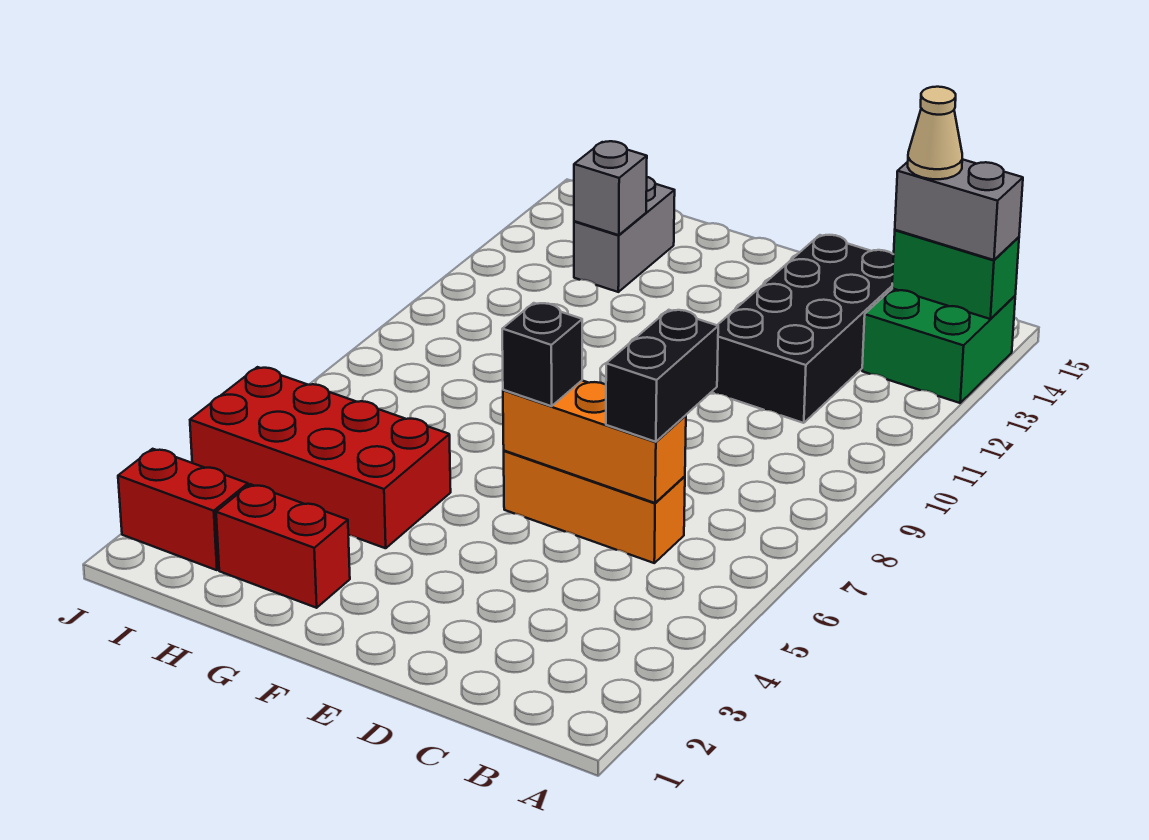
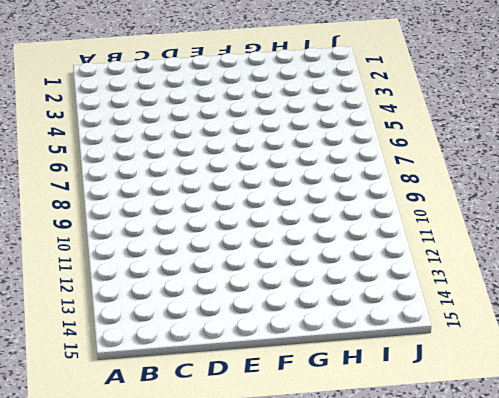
none -> green 2x2 brick [862,288,1015,403]
none -> orange 1x3 brick [504,451,685,563]
none -> black 2x4 brick [712,235,894,423]

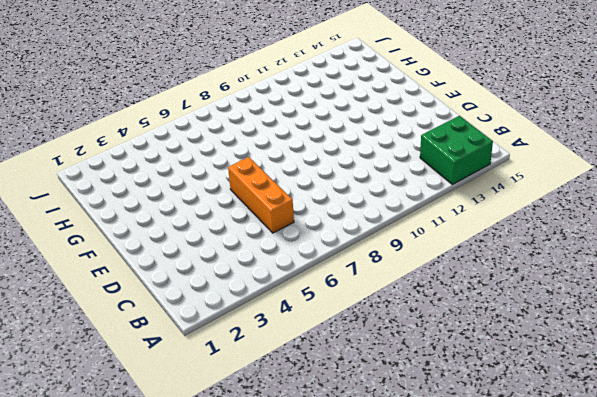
none -> black 2x4 brick [712,235,894,423]
none -> red 1x2 brick [216,484,350,608]
none -> red 2x4 brick [190,367,451,548]

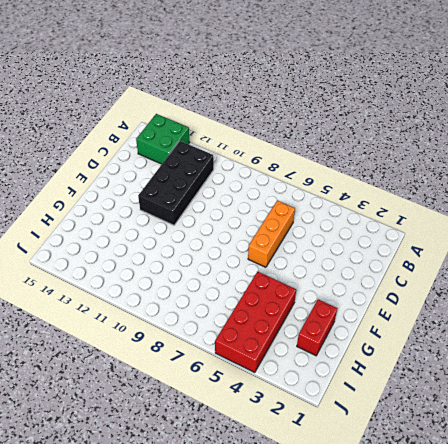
black 2x4 brick [138,141,214,225] -> black 2x4 brick turned to [712,235,894,423]
none -> grey 1x2 brick [574,177,675,292]
none -> red 1x2 brick [118,449,248,570]
none -> green 1x2 brick [892,230,1019,319]

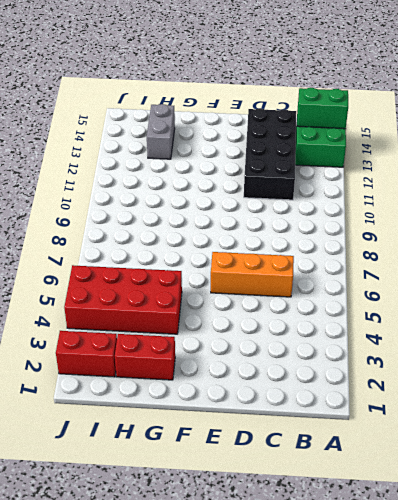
none -> orange 1x3 brick [503,381,686,503]
none -> grey 1x1 brick [574,141,647,235]
none -> grey 1x2 brick [895,159,1023,260]

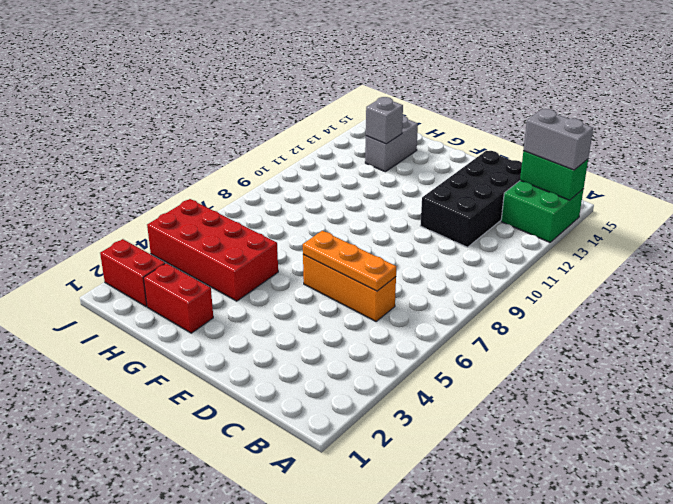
orange 1x3 plate [303,231,396,291] -> orange 1x3 brick [503,381,686,503]
none -> black 1x2 brick [606,310,718,442]
none -> black 1x1 brick [502,303,582,406]
none -> tan 1x1 cone [908,87,962,179]

